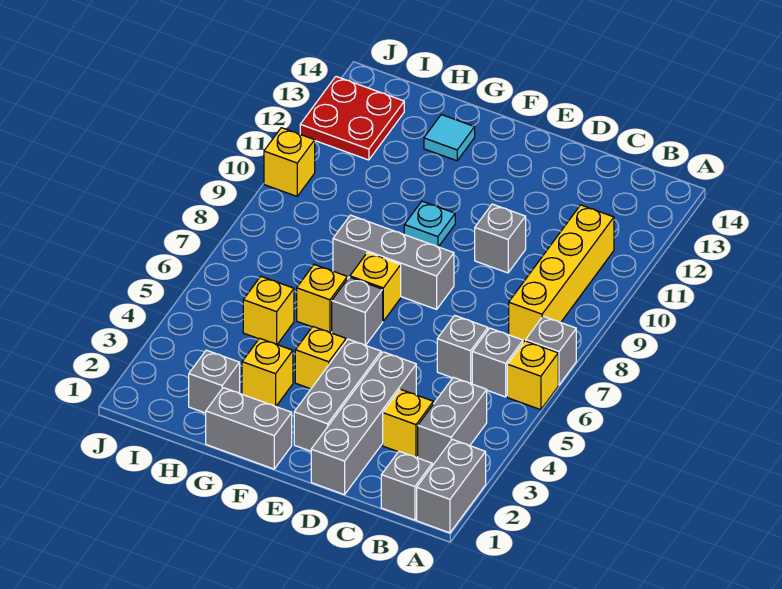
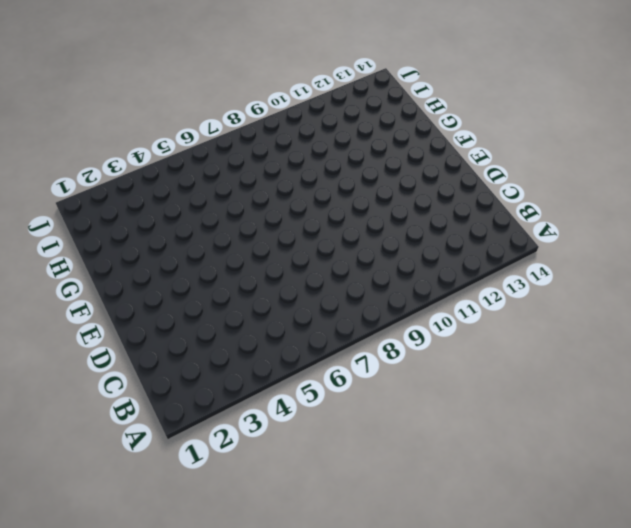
none -> grey 1x2 brick [417,439,486,533]
none -> yellow 1x1 brick [507,341,558,410]
none -> grey 1x1 brick [526,316,576,385]

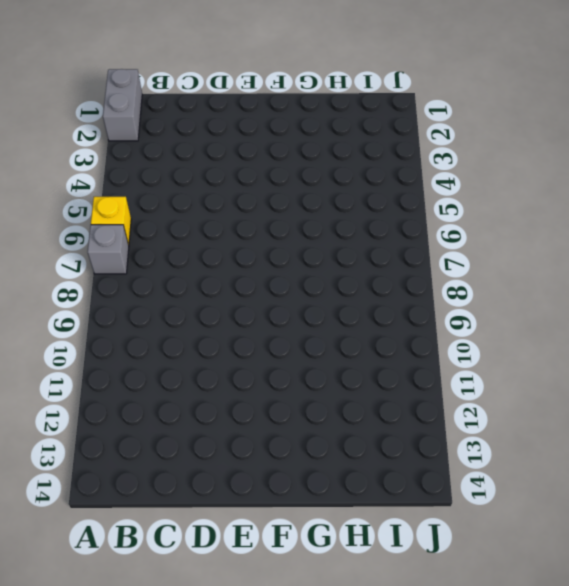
none -> grey 1x1 brick [381,451,432,520]
none -> grey 1x2 brick [418,377,487,464]
none -> grey 1x1 brick [472,328,523,397]

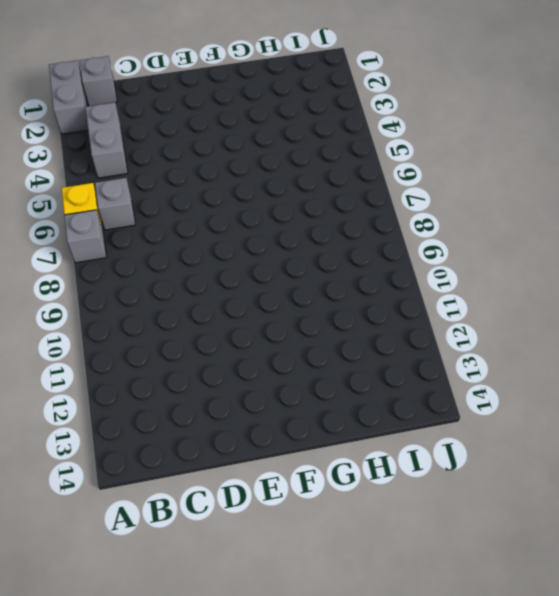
none -> yellow 1x4 brick [509,205,614,341]
none -> yellow 1x1 brick [383,389,433,458]
none -> grey 1x1 brick [437,315,488,384]

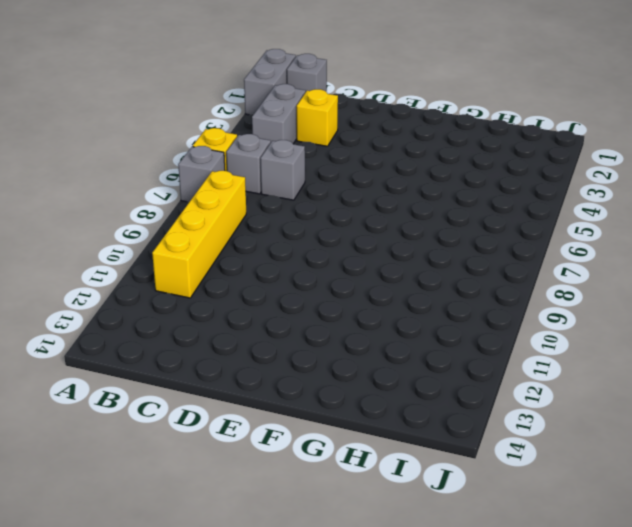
none -> grey 1x4 brick [311,352,416,495]
none -> grey 1x1 brick [475,204,526,273]
none -> grey 1x3 brick [294,339,381,451]

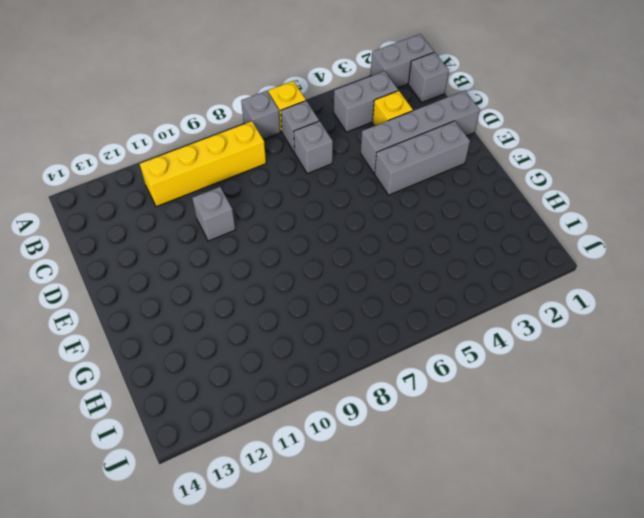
none -> grey 1x3 brick [333,215,454,309]
none -> grey 1x2 brick [206,388,292,469]
none -> yellow 1x1 brick [295,327,346,389]

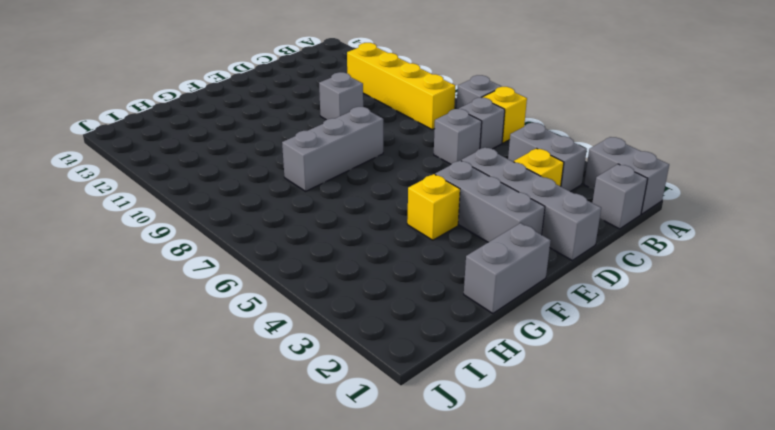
none -> grey 1x1 brick [332,277,383,345]
none -> yellow 1x1 brick [350,253,401,321]
none -> cyan 1x1 plate [404,201,455,247]

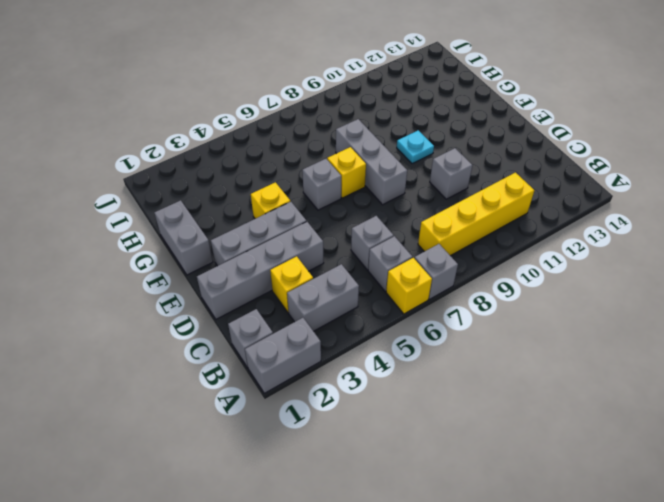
none -> yellow 1x1 brick [242,338,293,406]
none -> yellow 1x1 brick [297,265,347,333]
none -> cyan 1x1 tile [424,115,475,161]

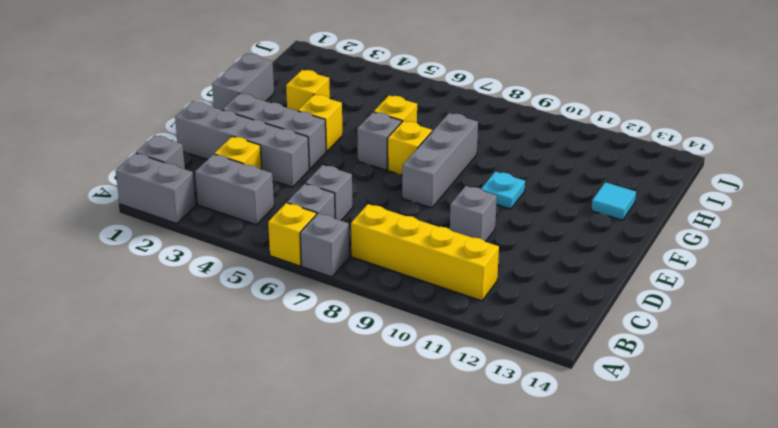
none -> grey 1x1 brick [189,350,240,413]
none -> yellow 1x1 brick [243,277,294,344]
none -> red 2x2 plate [300,77,404,160]

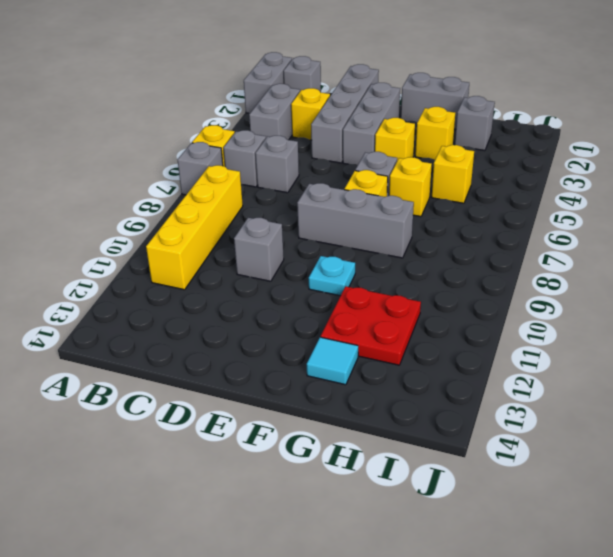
red 2x2 plate [321,286,421,365] -> red 2x2 plate moved to [300,77,404,160]
none -> yellow 1x1 brick [264,128,315,196]

